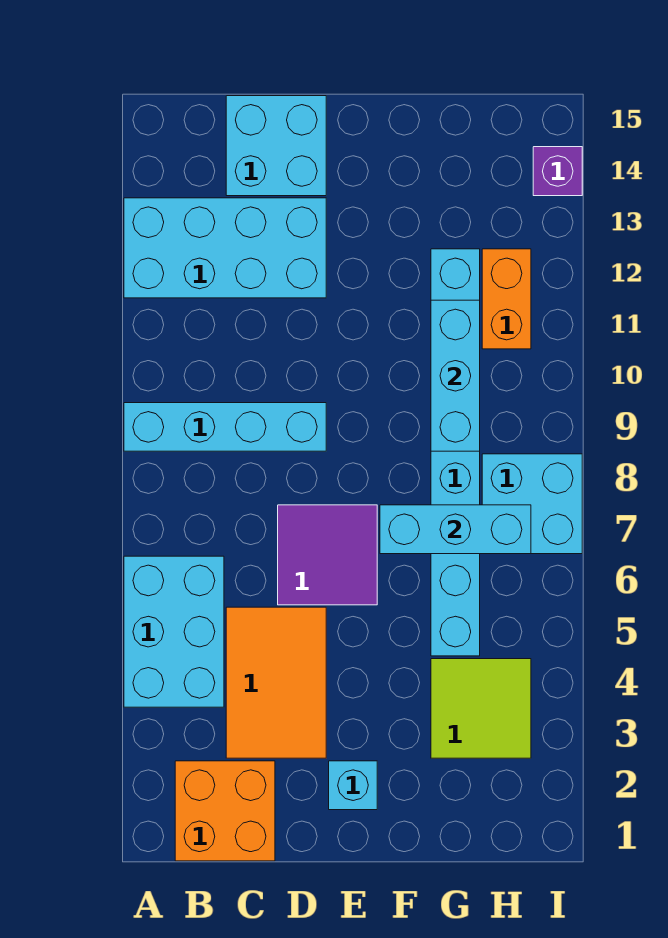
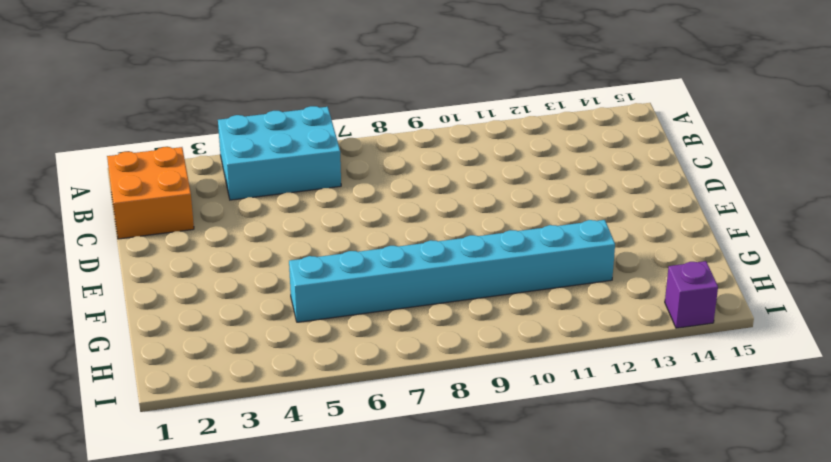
none -> cyan 1x4 brick [124,403,326,451]
none -> cyan 2x4 brick [124,198,326,298]
none -> orange 2x3 tile [226,607,326,758]

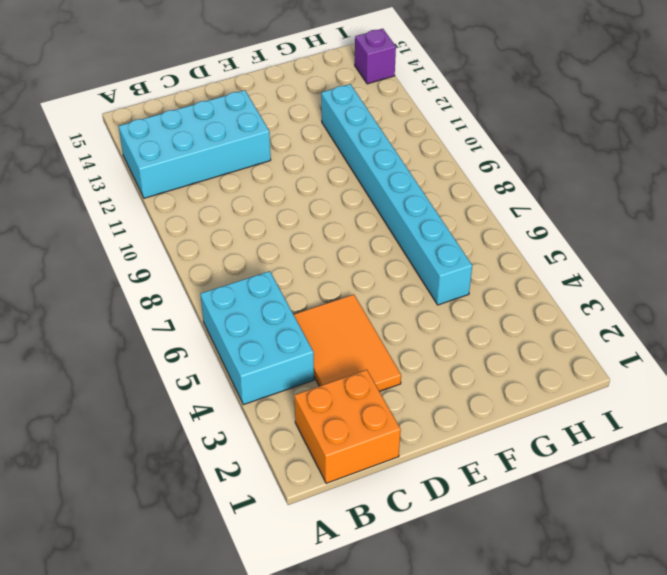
none -> cyan 1x4 brick [124,403,326,451]
none -> cyan 2x2 brick [226,96,326,196]
none -> purple 2x2 tile [278,505,377,605]

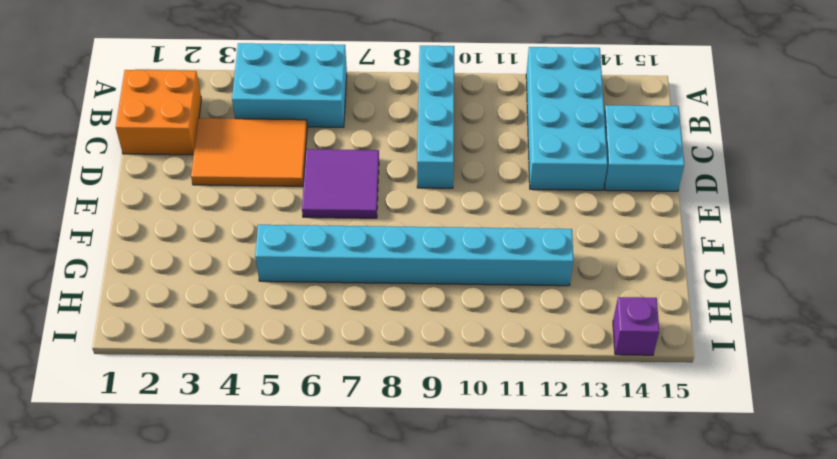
none -> cyan 1x1 brick [329,761,377,810]
none -> lime 2x2 tile [431,659,531,758]
none -> cyan 2x2 brick [482,454,582,554]

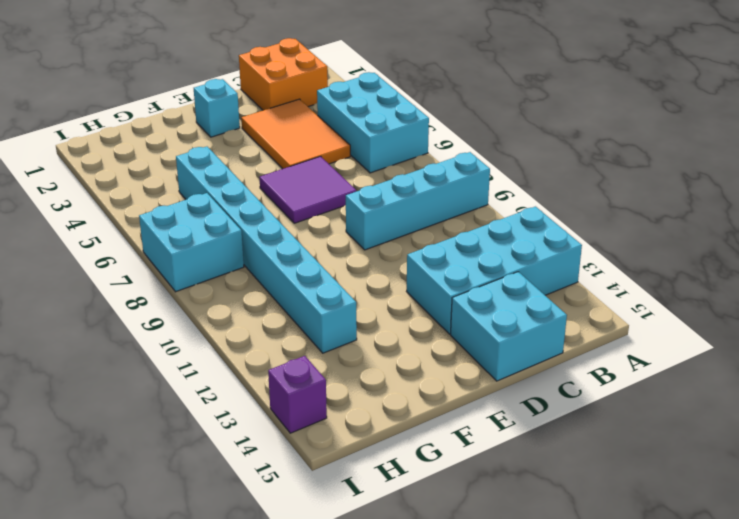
none -> lime 2x2 tile [431,659,531,758]
none -> orange 1x2 brick [482,249,531,349]
none -> cyan 1x3 brick [380,505,531,554]

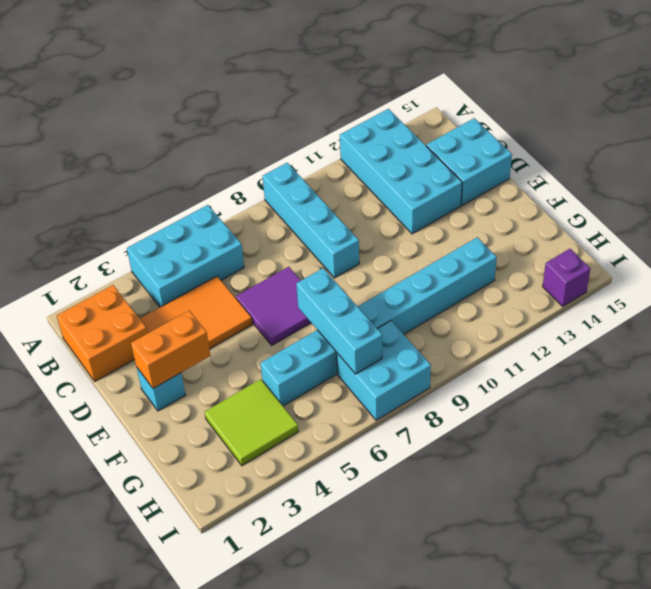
orange 1x2 brick [131,311,211,388] -> orange 1x2 brick moved to [482,249,531,349]
none -> cyan 1x3 brick [431,300,480,451]

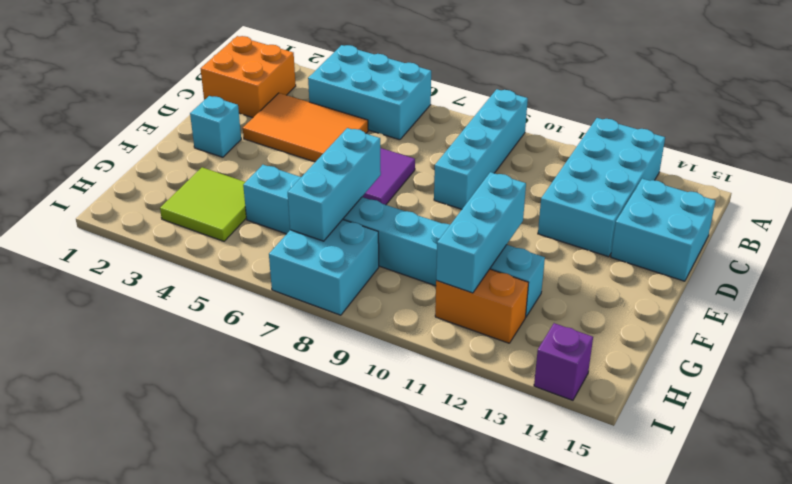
cyan 1x3 brick [436,172,526,293] -> cyan 1x3 brick turned to [431,300,480,451]

